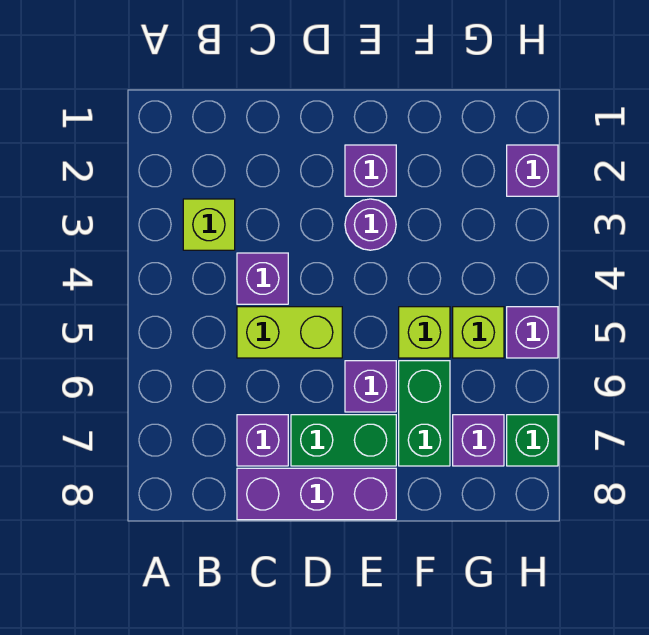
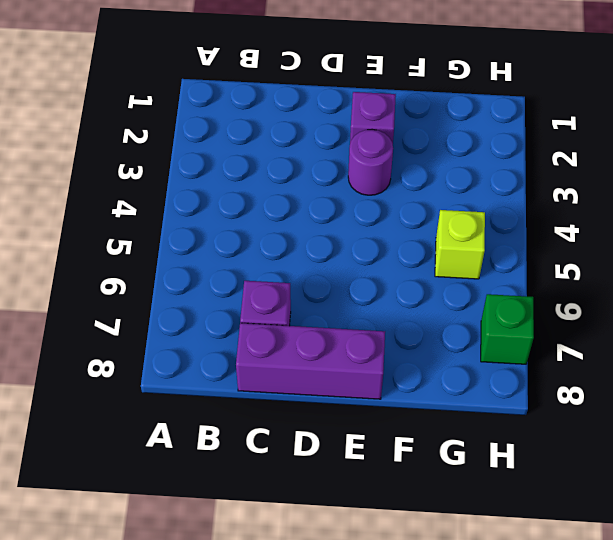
none -> lime 1x1 brick [183,199,235,250]
none -> purple 1x1 brick [237,253,288,304]
none -> lime 1x2 brick [237,307,342,358]

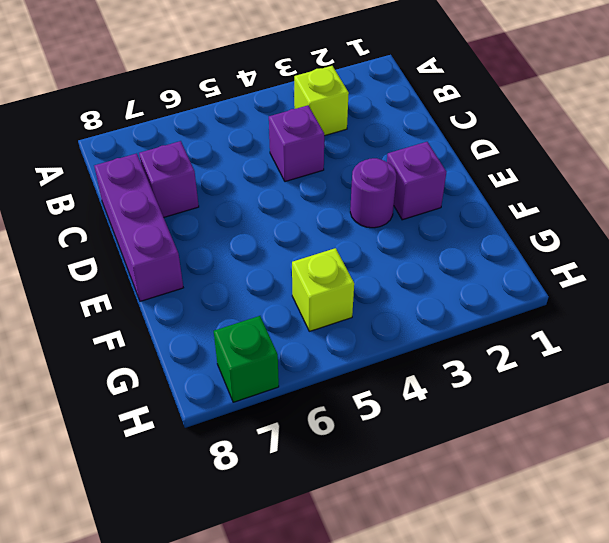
none -> lime 1x2 brick [237,307,342,358]
none -> green 1x2 brick [291,415,396,466]
none -> purple 1x1 brick [345,361,396,412]

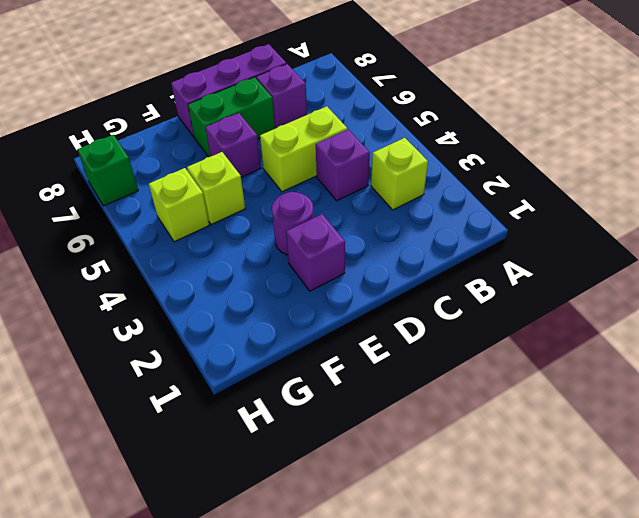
none -> green 1x2 brick [399,361,450,466]
none -> purple 1x1 brick [453,415,504,466]
none -> purple 1x1 brick [507,145,558,196]

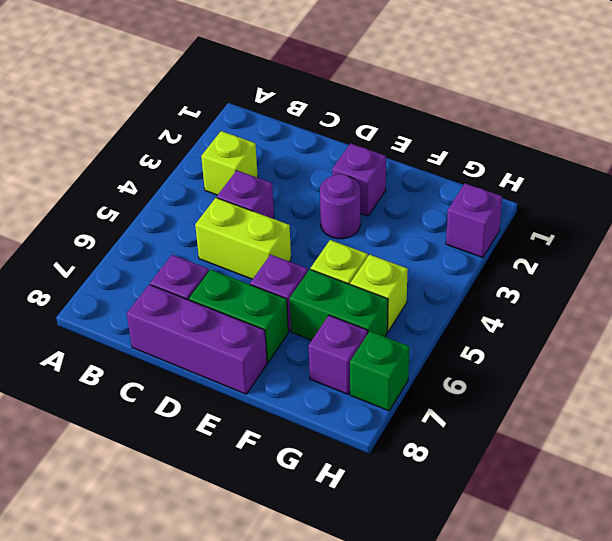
green 1x2 brick [290,269,388,340] -> green 1x2 brick turned to [399,361,450,466]
none -> purple 1x1 brick [507,307,558,358]

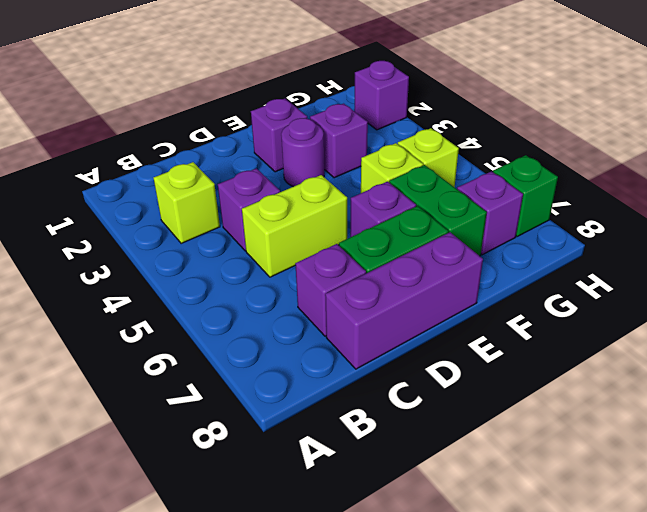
purple 1x1 brick [310,104,368,178] -> purple 1x1 brick moved to [507,307,558,358]

